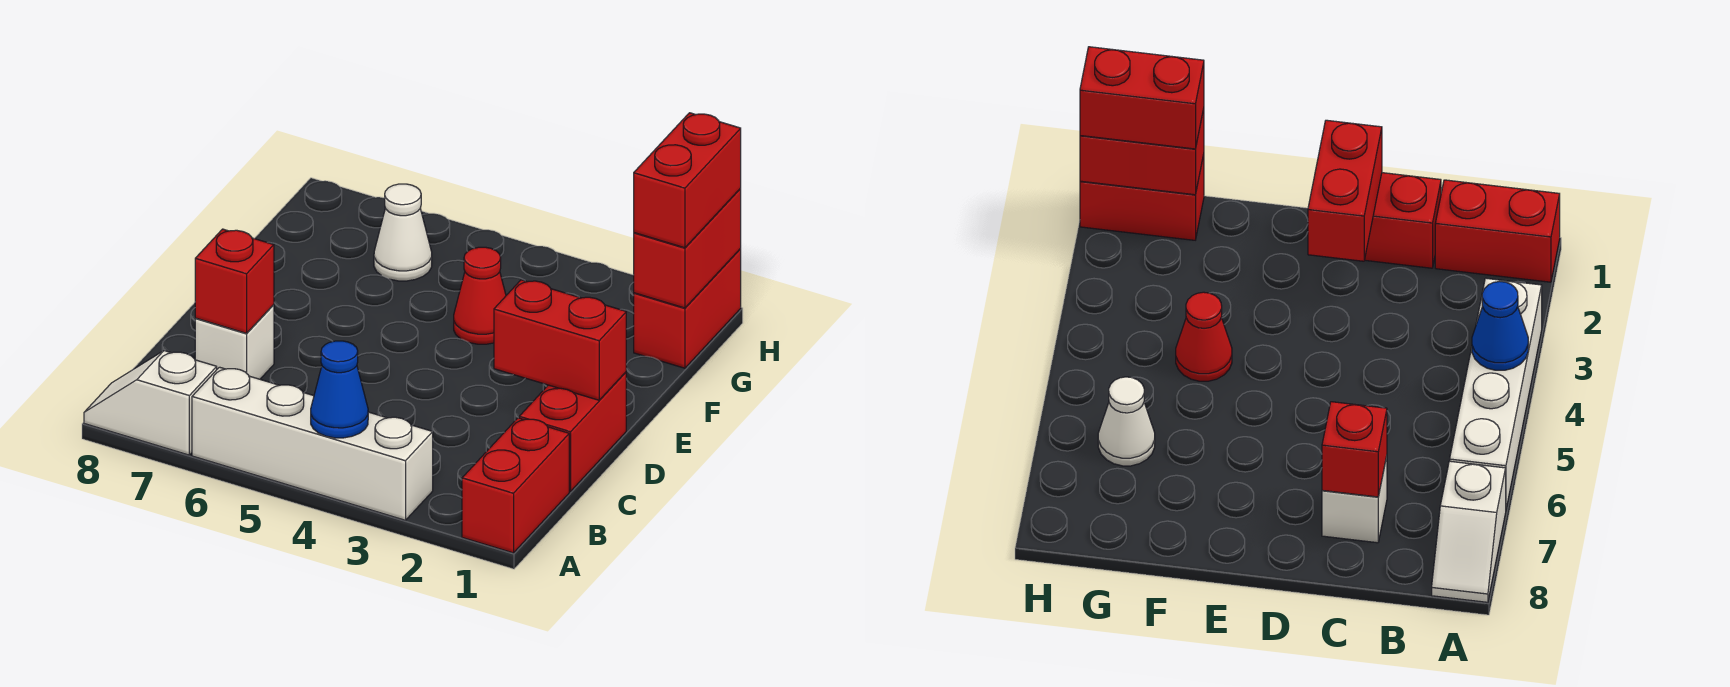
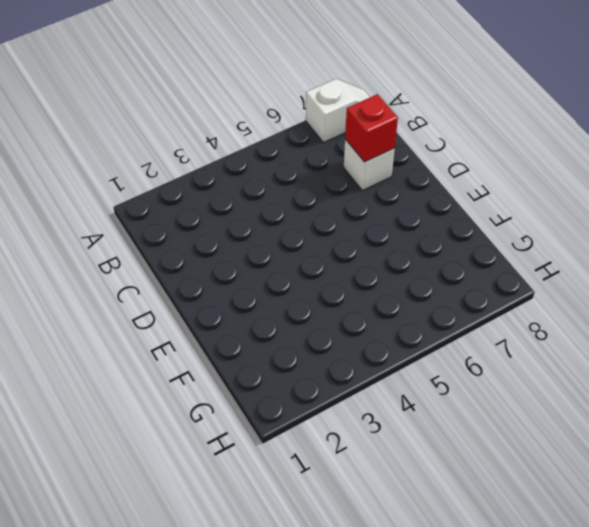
none -> red 1x2 brick [462,418,569,553]
none -> white 1x4 brick [192,367,433,520]
none -> red 1x2 brick [519,372,626,491]

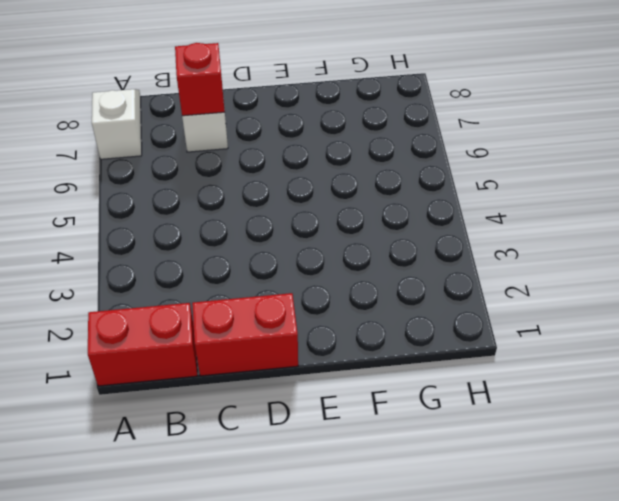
none -> white 1x4 brick [192,367,433,520]
none -> red 1x1 cone [454,247,506,344]
none -> red 1x2 brick [634,249,741,368]

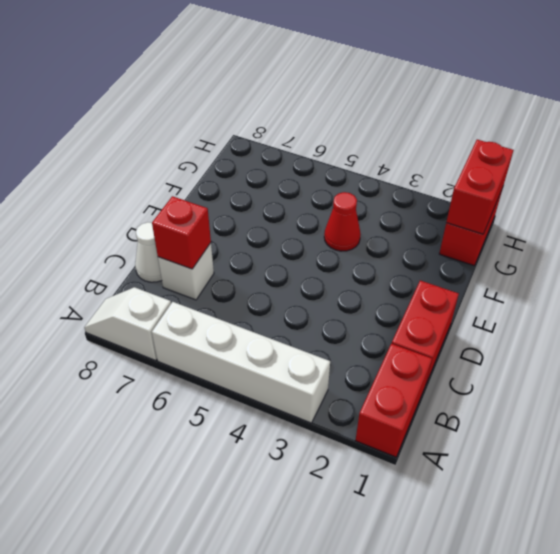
white 1x1 cone [135,222,162,282] -> white 1x1 cone moved to [374,184,432,281]
none -> blue 1x1 cone [311,341,368,438]
none -> red 1x2 brick [494,280,626,400]
none -> red 1x2 brick [634,113,741,248]

